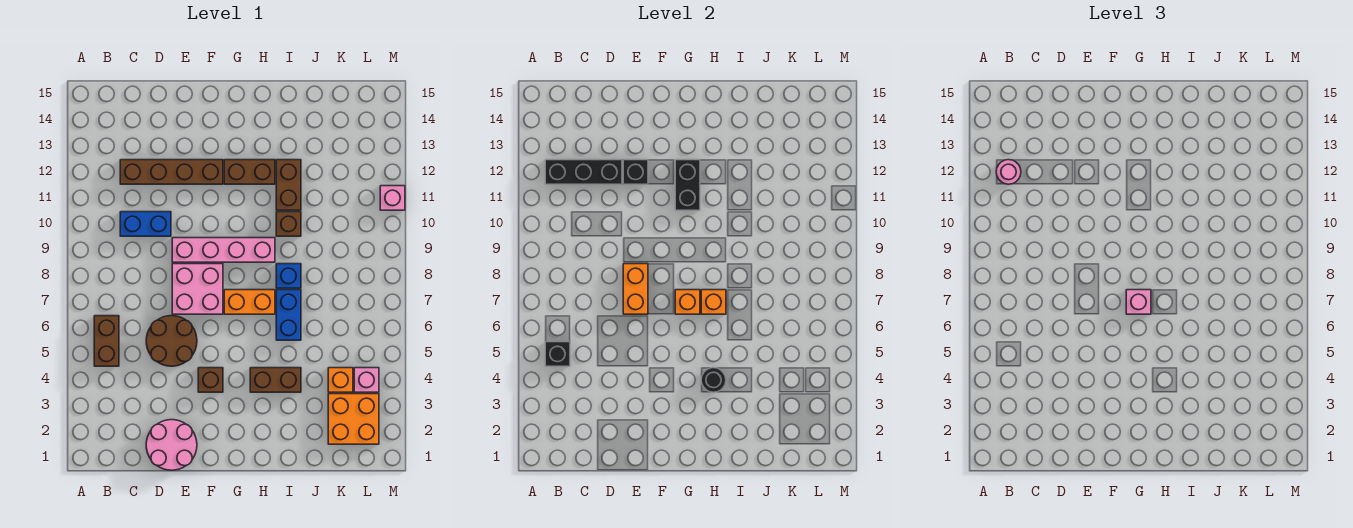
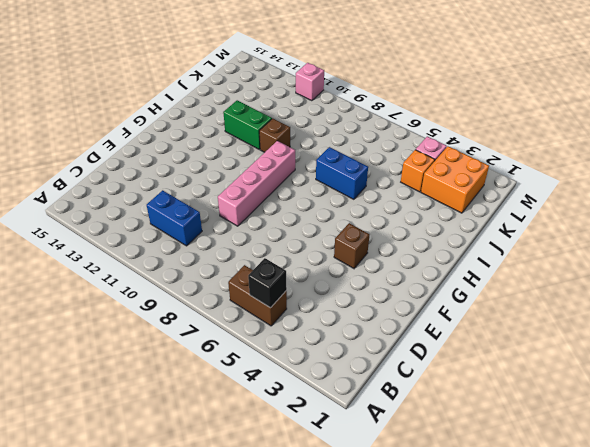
blue 1x2 brick [147,190,202,246] -> blue 1x2 brick turned to [120,212,171,236]
green 1x2 brick [223,100,272,149] -> brown 1x2 brick [276,160,301,210]
none -> brown 1x4 brick [120,160,223,184]
none -> pink 2x2 round brick [146,420,197,470]
none -> brown 2x2 round brick [146,316,197,366]

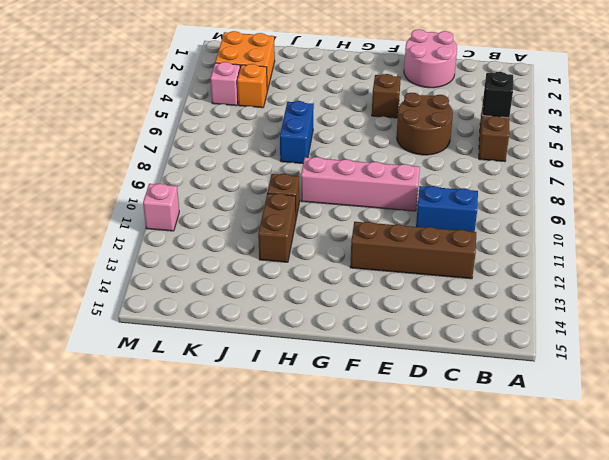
none -> pink 2x2 brick [172,264,223,314]
none -> orange 1x2 brick [224,290,275,314]
none -> brown 1x2 brick [224,160,275,184]

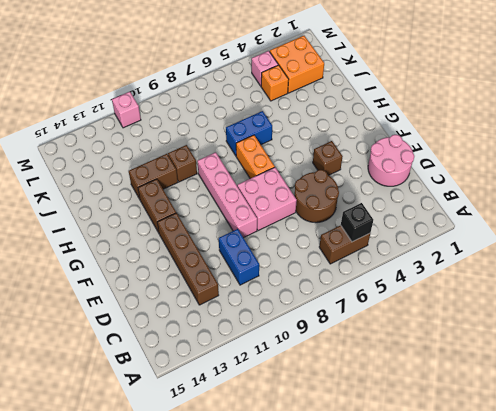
none -> brown 1x2 brick [250,368,301,392]
none -> blue 1x1 brick [276,264,301,288]
none -> black 1x3 brick [545,160,622,184]

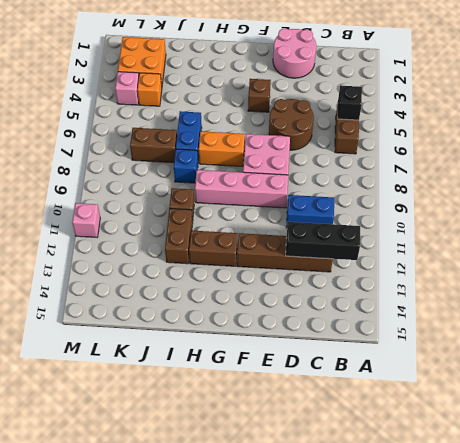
brown 1x2 brick [130,128,177,163] -> brown 1x2 brick moved to [250,368,301,392]
none -> orange 1x2 brick [623,264,648,314]
none -> black 1x1 brick [623,160,648,184]
none -> orange 1x1 brick [675,290,700,314]

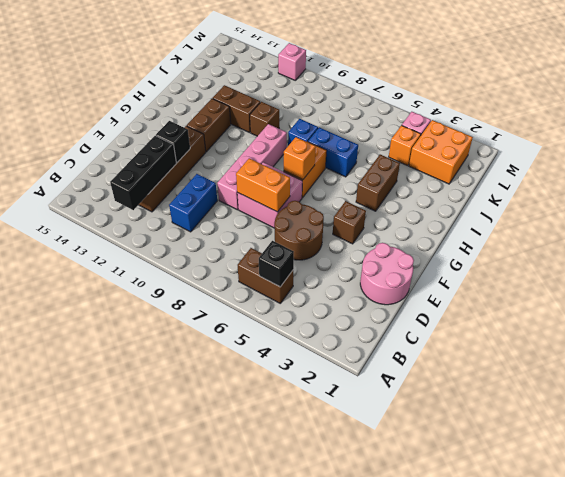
none -> black 1x2 brick [675,160,700,210]
none -> black 1x1 round brick [701,368,726,392]
none -> orange 1x1 brick [701,290,726,314]

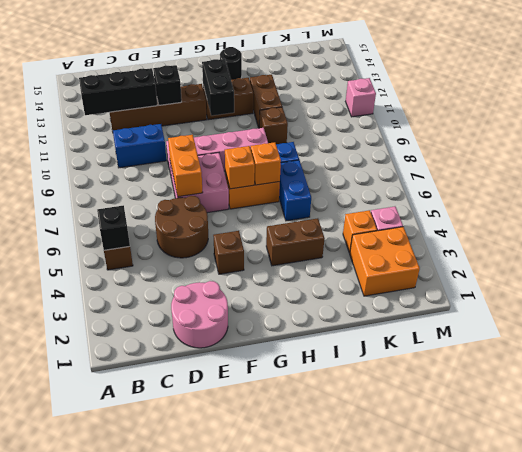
black 1x1 round brick [220,47,242,80] -> black 1x1 round brick moved to [701,368,726,392]
none -> pink 1x1 round brick [996,160,1021,184]
none -> pink 1x1 brick [1126,290,1151,314]

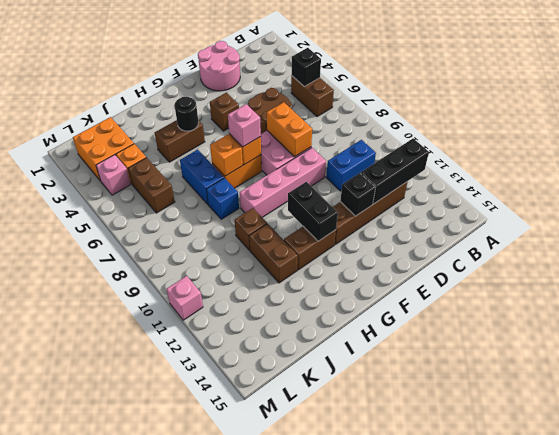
brown 1x2 brick [128,158,175,213] -> none
none -> pink 1x1 round brick [996,160,1021,184]

